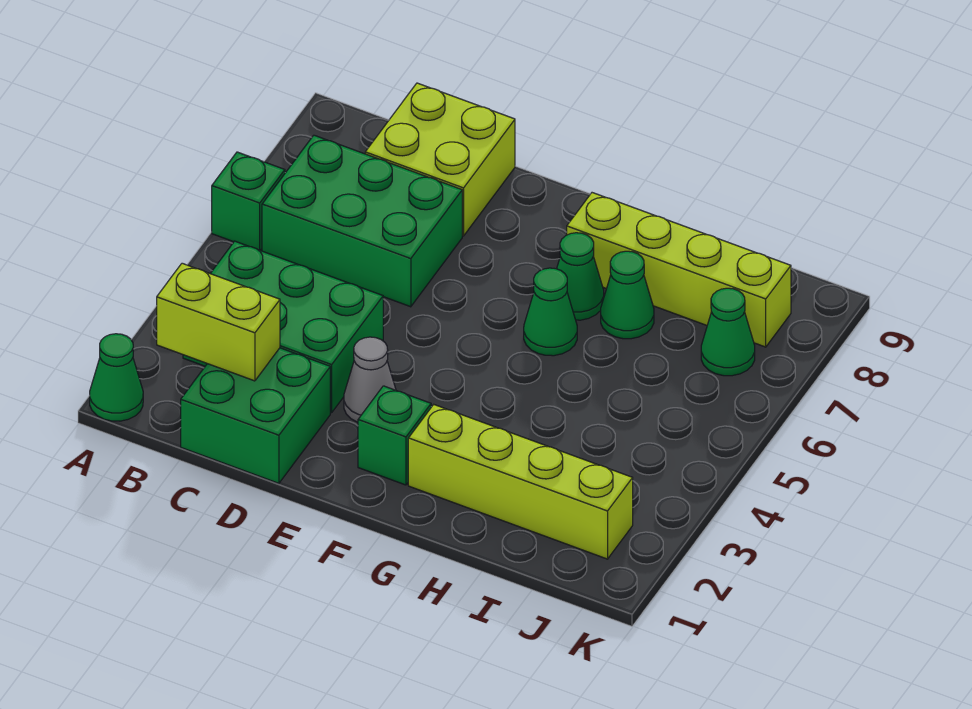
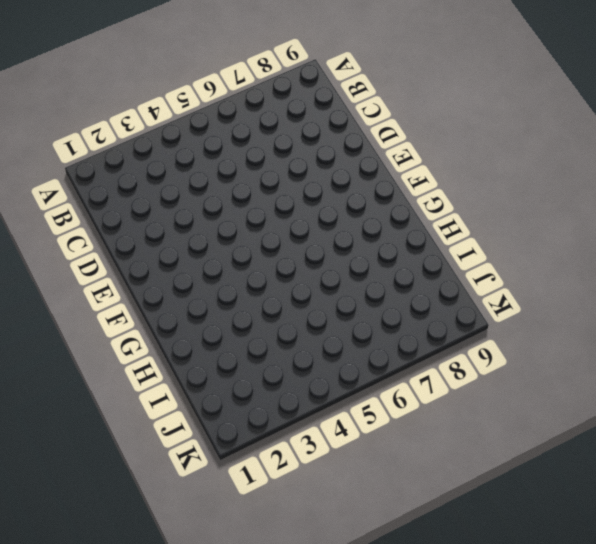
none -> green 1x1 cone [90,334,143,421]
none -> green 1x1 brick [212,152,285,250]
none -> green 2x3 brick [183,241,383,413]

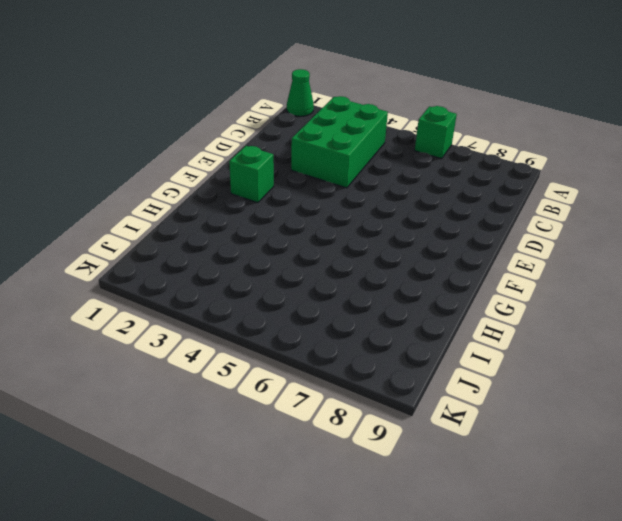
none -> green 2x3 brick [262,135,462,307]
none -> green 2x2 brick [181,348,330,483]
none -> lime 2x2 brick [365,83,515,236]

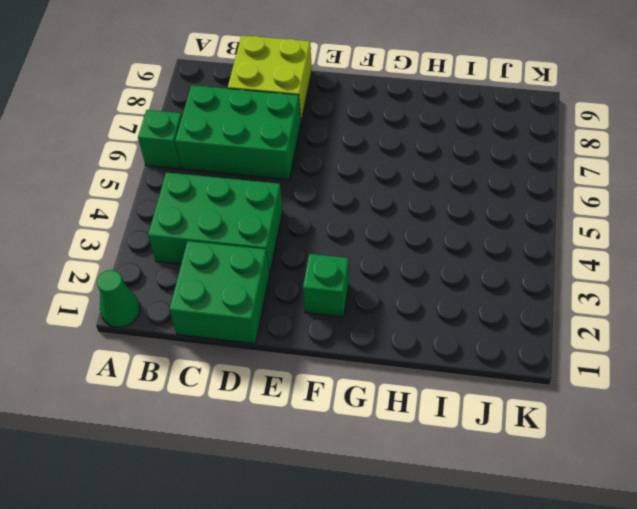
none -> grey 1x1 cone [344,337,396,422]
none -> lime 1x4 brick [408,405,633,559]
none -> green 1x1 cone [524,268,577,356]

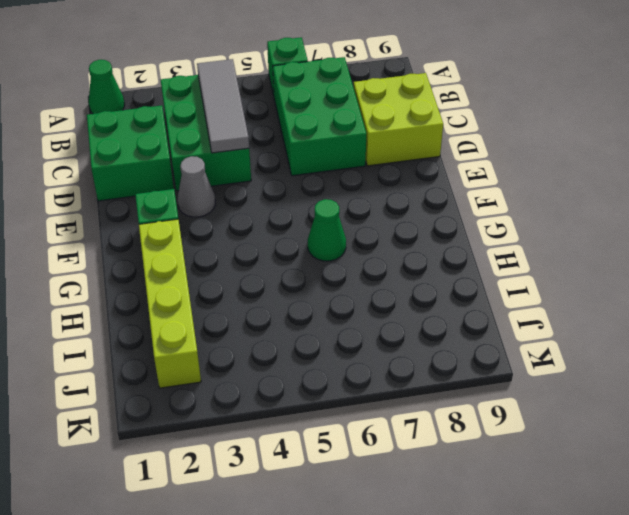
grey 1x3 tile [197,59,249,153] -> none
none -> green 1x1 cone [557,233,604,320]
none -> lime 1x4 brick [567,193,791,347]
none -> green 1x1 cone [601,251,654,339]

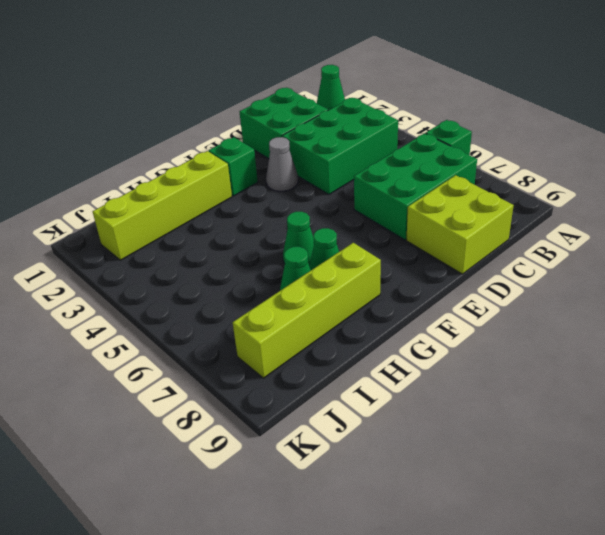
none -> green 1x1 cone [701,288,755,376]
none -> lime 1x2 brick [157,263,280,381]

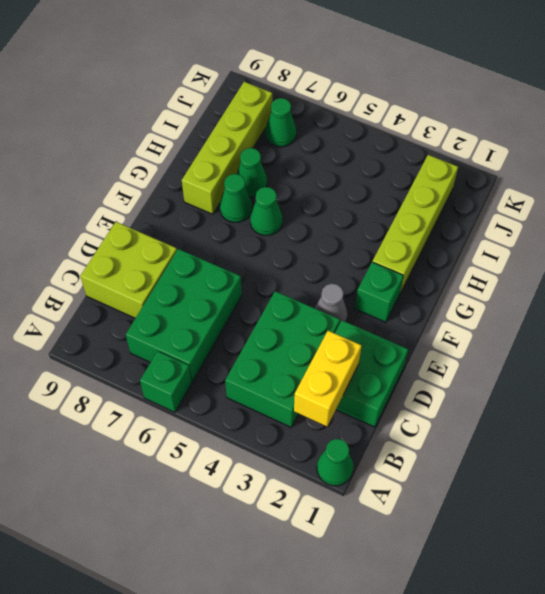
yellow 1x2 brick [294,331,362,426] -> lime 1x2 brick [157,263,280,381]

